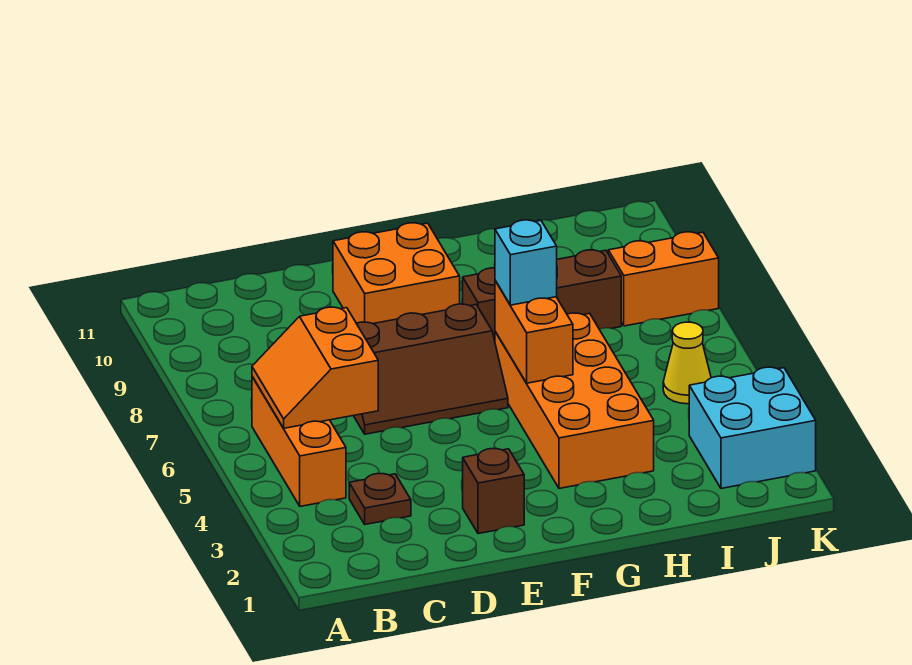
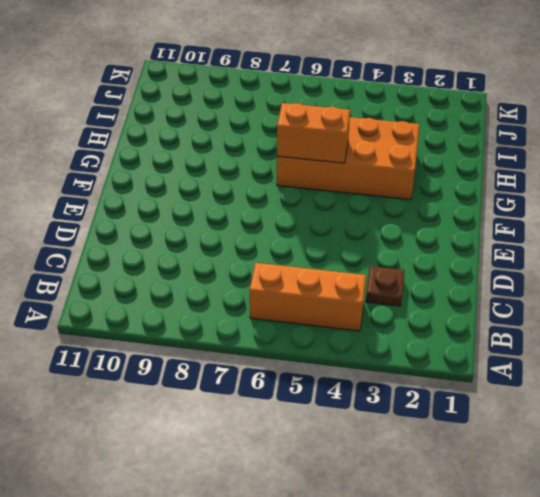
none -> brown 2x3 slope [354,304,508,434]
none -> brown 1x1 brick [463,449,524,534]
none -> orange 2x2 brick [333,223,460,324]

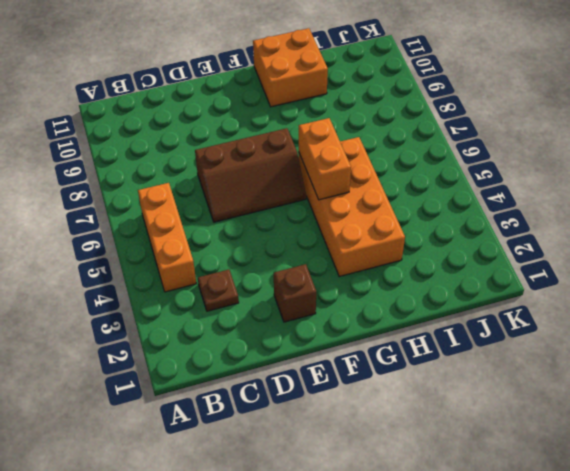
orange 2x2 brick [253,28,328,107] -> orange 2x2 brick moved to [333,223,460,324]
none -> brown 1x3 brick [463,250,621,340]
none -> cyan 2x2 brick [689,367,816,488]
none -> yellow 1x1 cone [663,322,711,404]

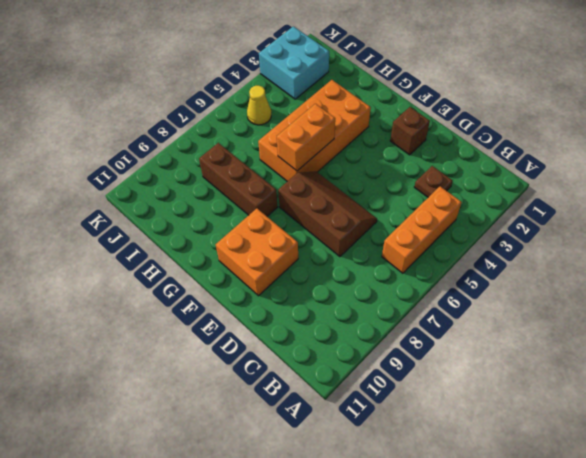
none -> orange 1x2 brick [608,232,719,326]
none -> orange 2x2 slope [252,307,378,428]
none -> cyan 1x1 brick [495,220,557,305]

